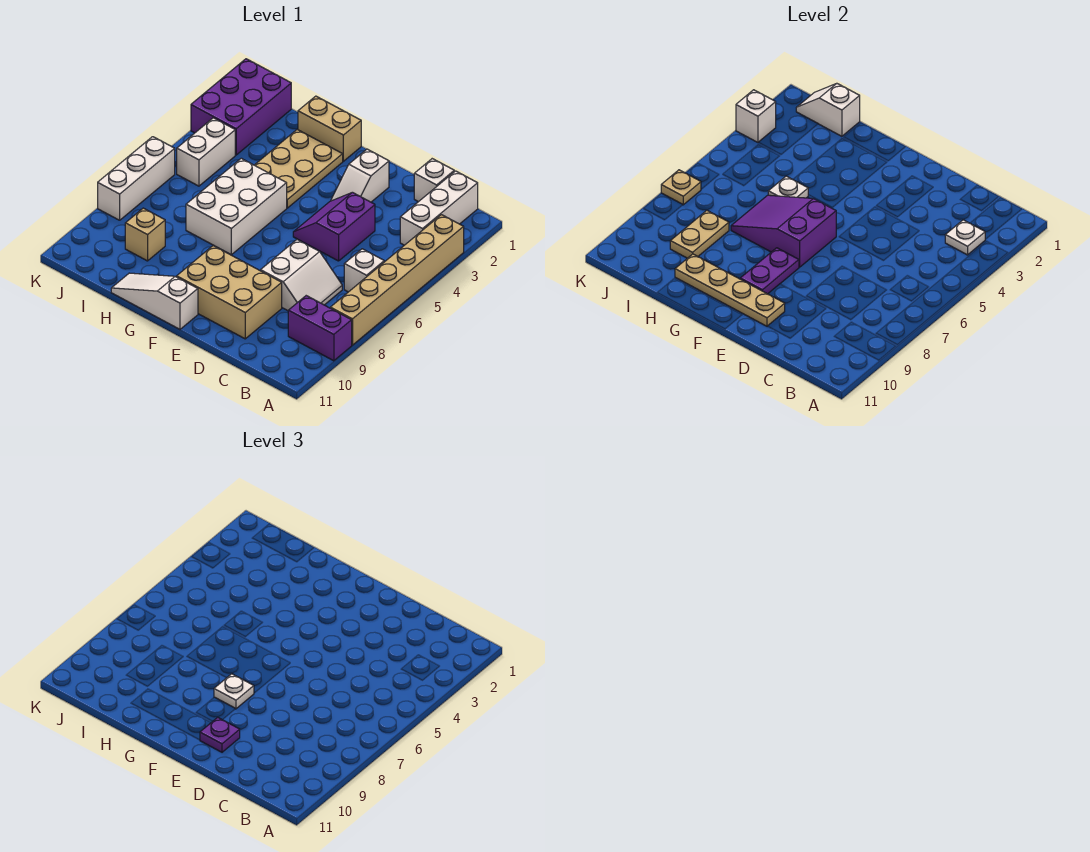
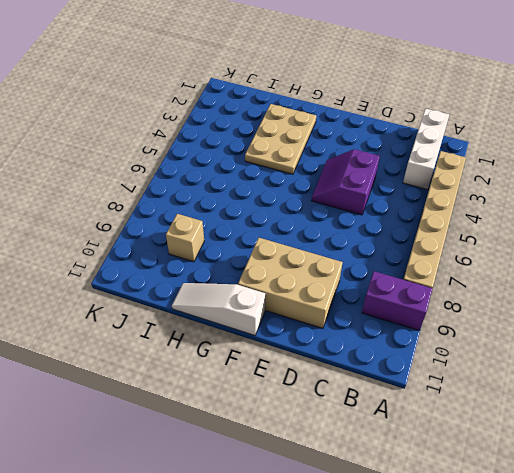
none -> white 1x1 brick [344,249,384,292]
none -> white 1x1 brick [414,159,454,202]
none -> white 2x2 slope [261,239,342,311]

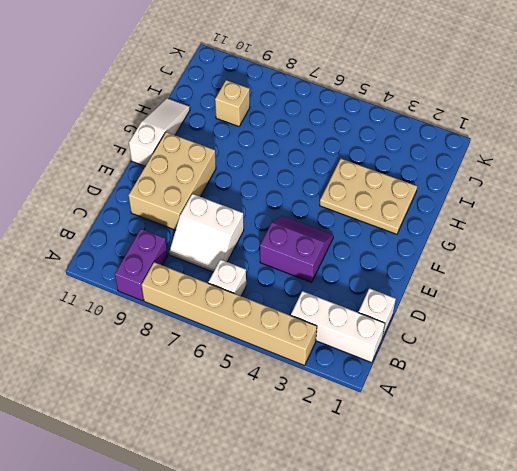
none -> white 1x2 slope [331,149,389,202]
none -> tan 1x2 brick [298,96,361,161]
none -> white 2x3 brick [186,158,287,255]

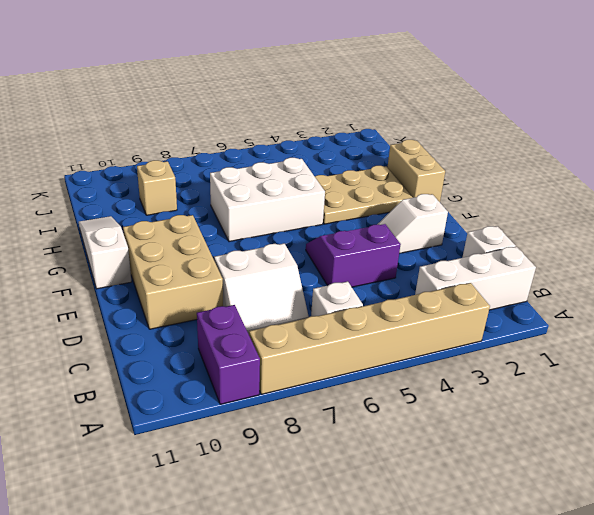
none -> purple 2x3 brick [191,59,291,155]
none -> white 1x2 brick [177,118,235,186]
none -> white 1x3 brick [98,137,175,220]

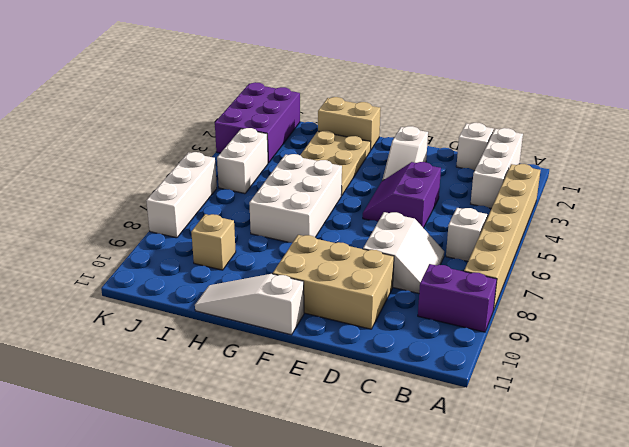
none -> white 1x1 plate [945,220,985,255]
none -> tan 1x4 plate [675,254,785,326]
none -> purple 2x3 slope [731,195,836,267]

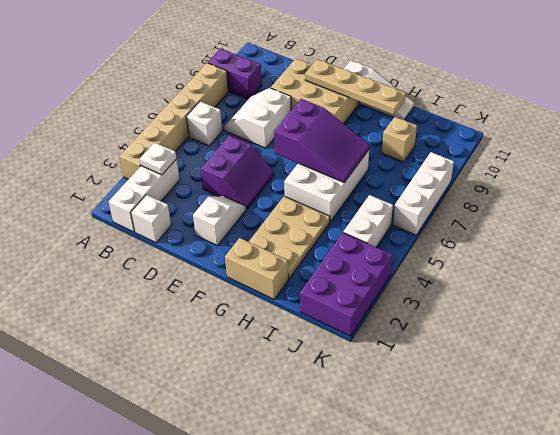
none -> purple 1x2 plate [740,248,799,294]
none -> white 1x1 plate [768,176,808,198]
none -> white 1x2 slope [796,84,860,136]

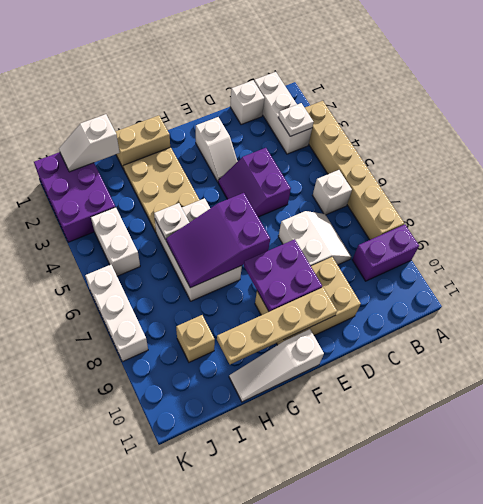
purple 2x2 plate [244,239,322,312] -> purple 1x2 plate [740,248,799,294]
none -> tan 1x2 plate [670,211,729,258]
none -> white 1x1 brick [736,90,776,142]
none -> tan 1x1 plate [661,170,701,205]

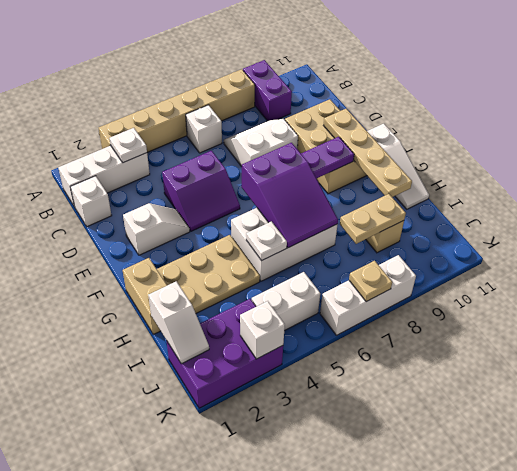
none -> purple 1x1 plate [200,717,240,752]
none -> white 1x1 plate [214,674,254,709]

